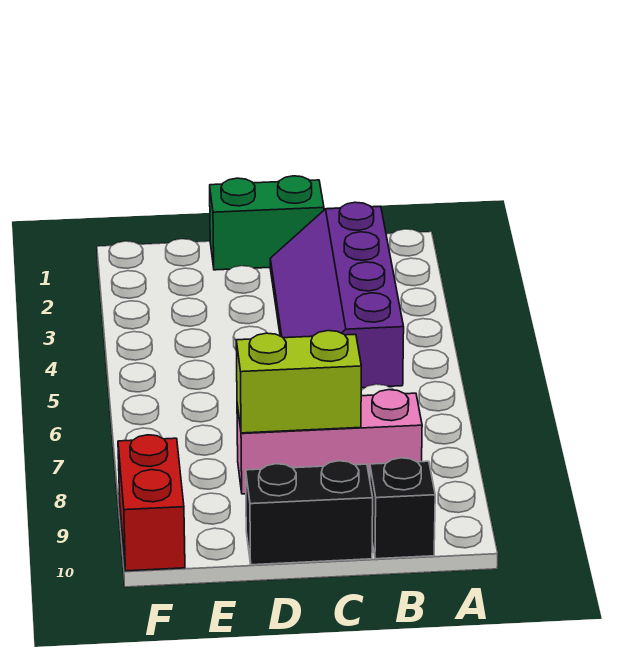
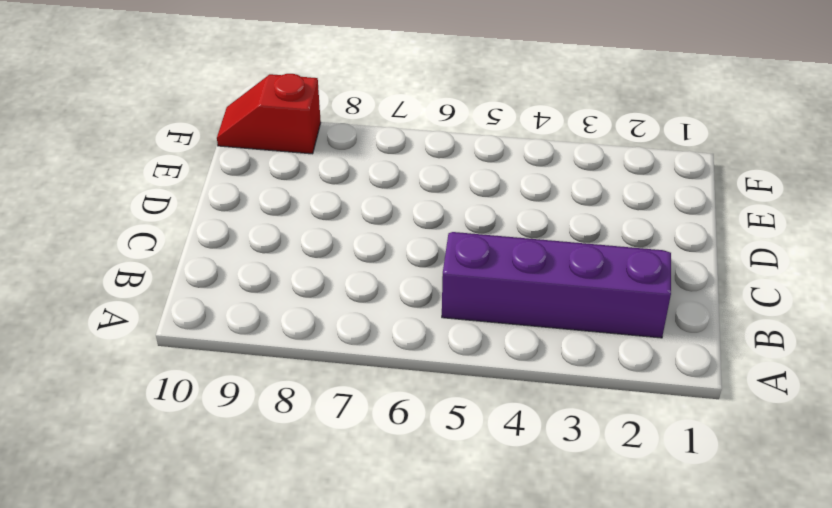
red 1x2 slope [217,74,321,154] -> red 1x2 brick [118,435,185,571]
none -> pink 1x3 brick [237,390,422,494]
none -> black 1x1 brick [370,458,435,559]

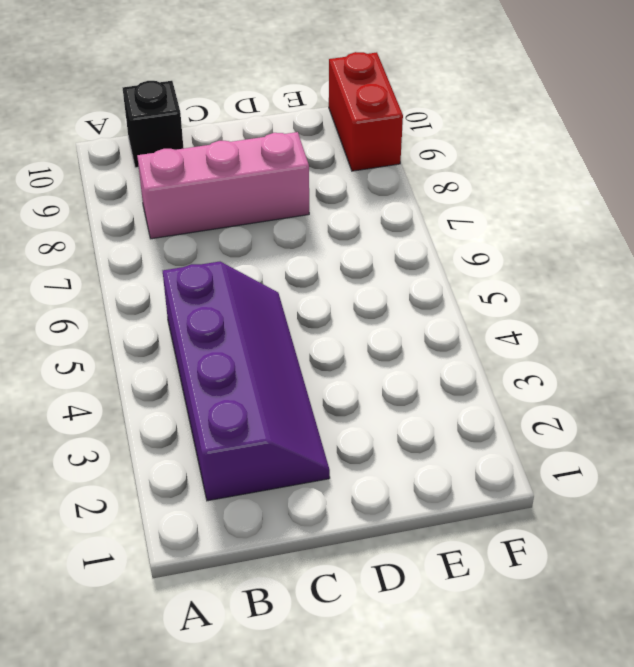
none -> green 1x2 brick [210,176,324,270]
none -> black 1x2 brick [246,461,373,565]

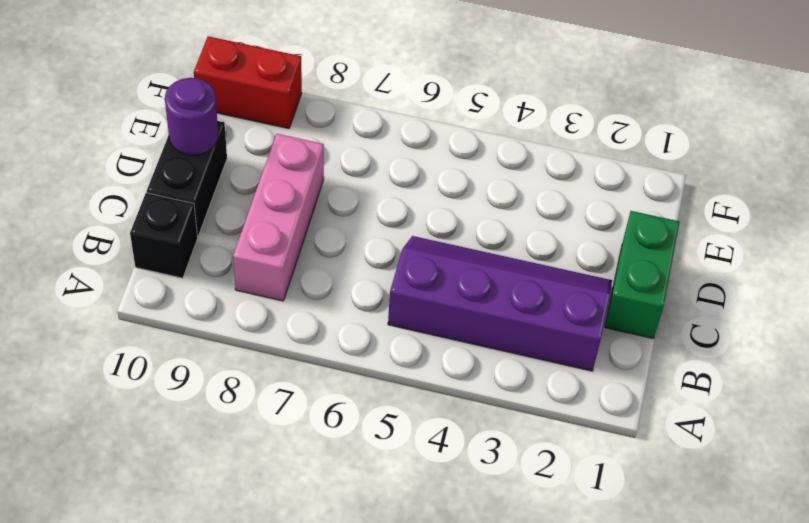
purple 1x1 round brick [165,78,218,155] -> none
none -> lime 1x2 brick [236,331,361,433]

